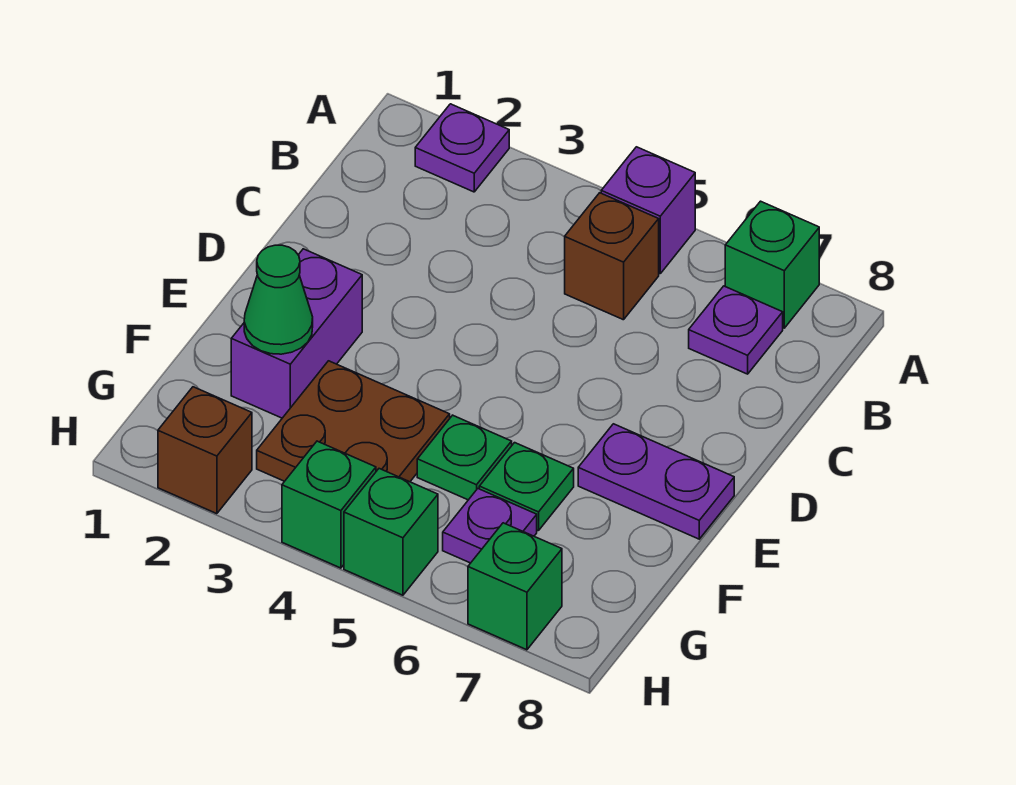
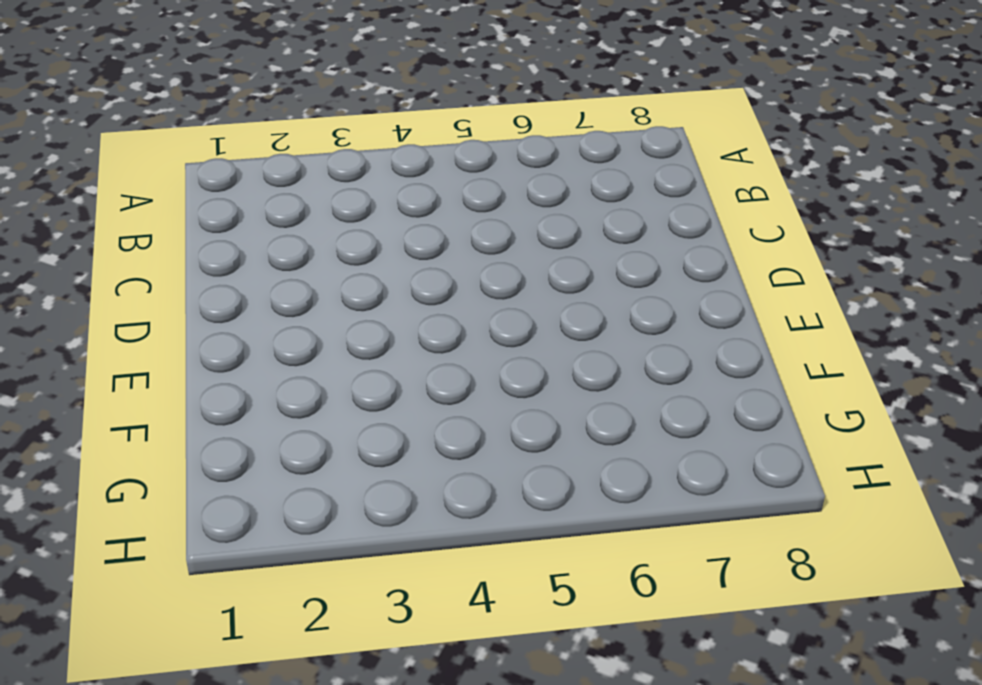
none -> purple 1x1 plate [415,104,509,192]
none -> purple 1x1 brick [601,147,695,274]
none -> green 1x1 brick [725,201,819,328]

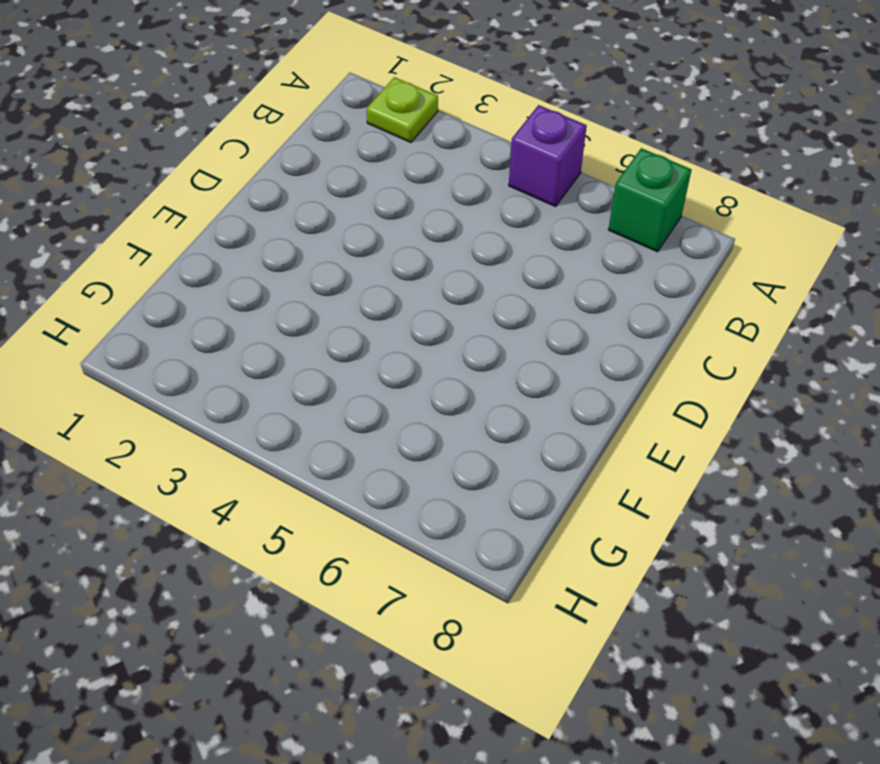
lime 1x1 plate [367,77,438,142] -> purple 1x1 plate [415,104,509,192]
none -> brown 1x1 brick [565,193,659,320]
none -> purple 1x1 plate [689,286,783,374]
none -> purple 1x2 brick [231,249,362,418]

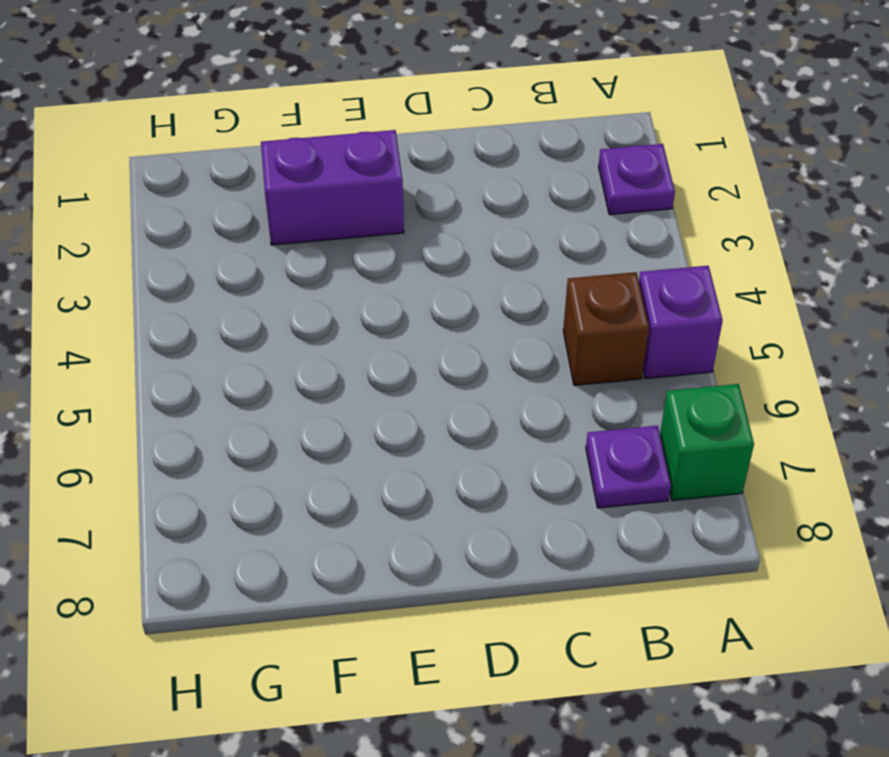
none -> purple 1x2 plate [578,424,734,539]
none -> brown 2x2 plate [257,361,450,482]
none -> green 1x1 plate [417,415,512,500]

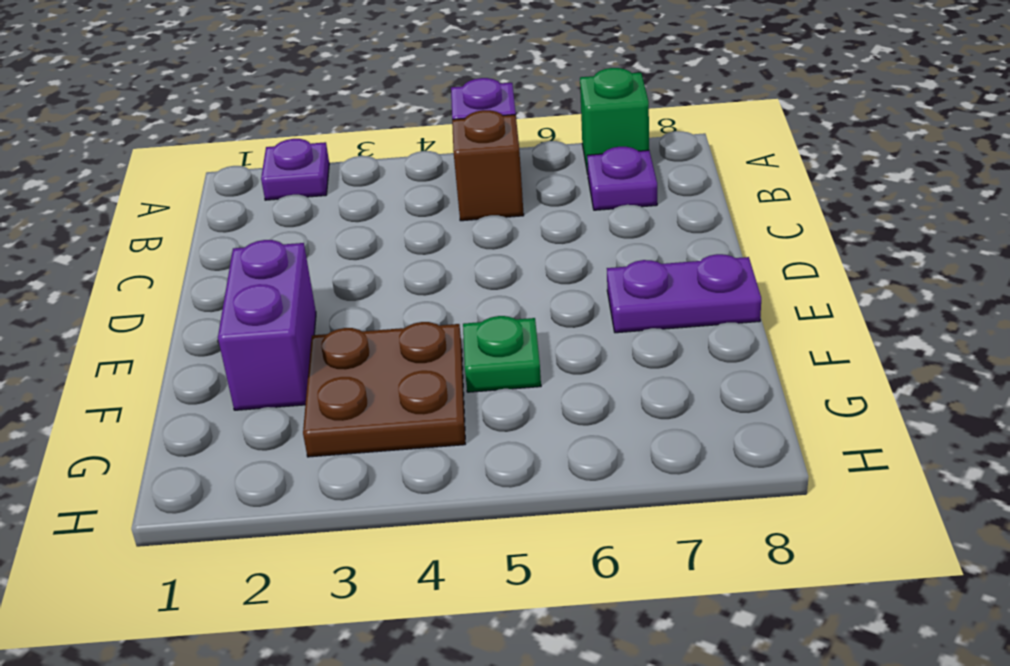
none -> green 1x1 plate [479,443,574,531]
none -> purple 1x1 plate [443,489,537,563]
none -> brown 1x1 brick [158,387,252,514]

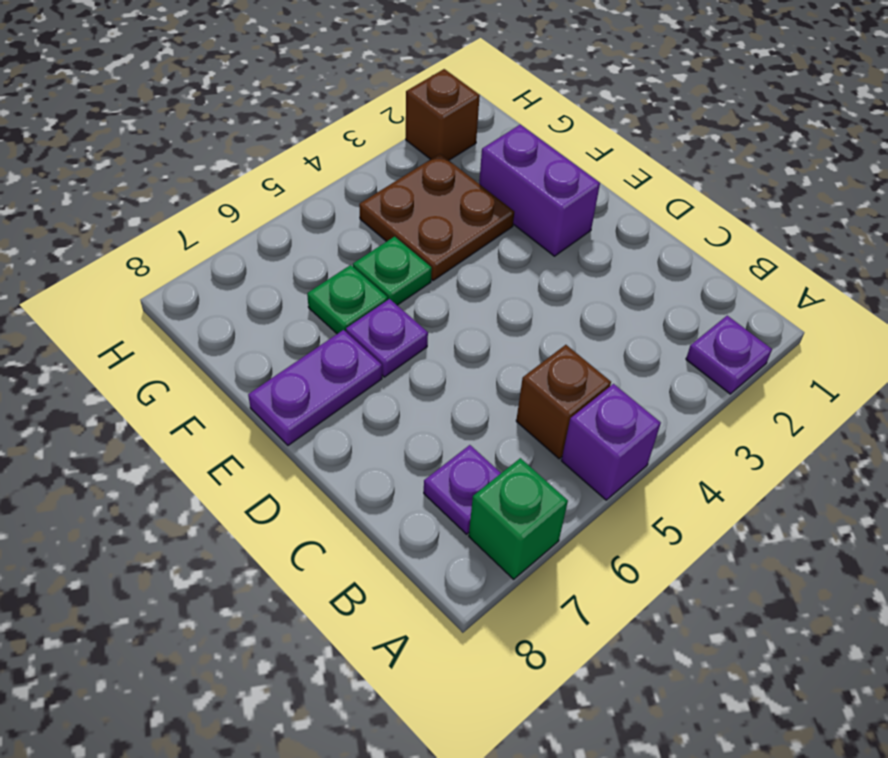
purple 1x1 plate [346,299,428,377] -> purple 1x1 plate moved to [443,489,537,563]
none -> green 1x1 brick [282,441,376,568]
none -> green 1x1 brick [344,469,438,595]
none -> green 1x1 brick [468,523,562,650]

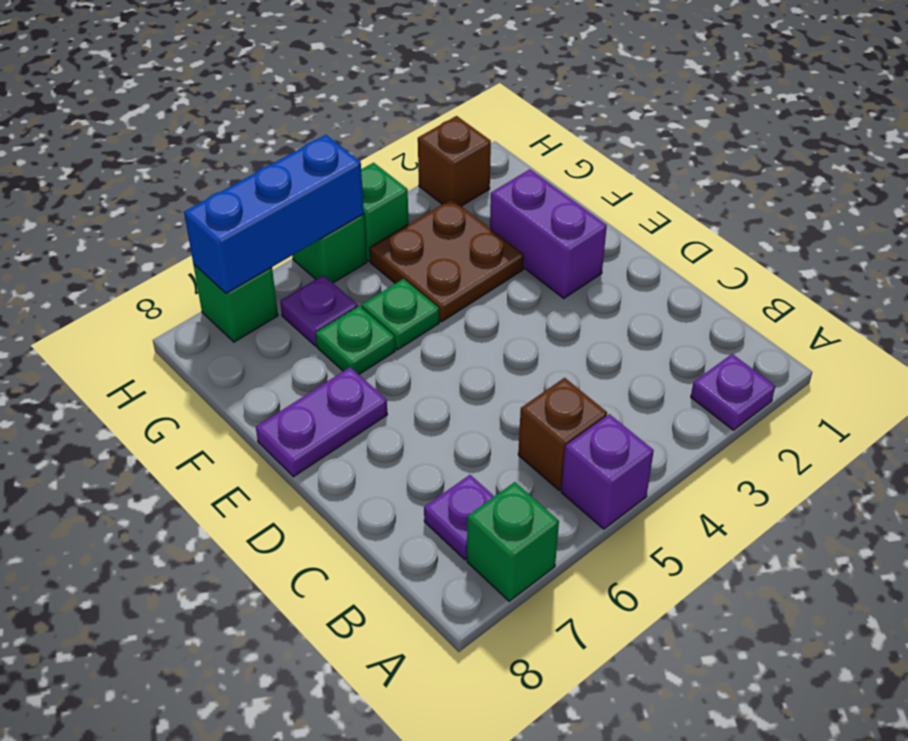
blue 1x3 brick [184,135,364,293] -> none
none -> green 1x1 cone [244,245,313,354]

